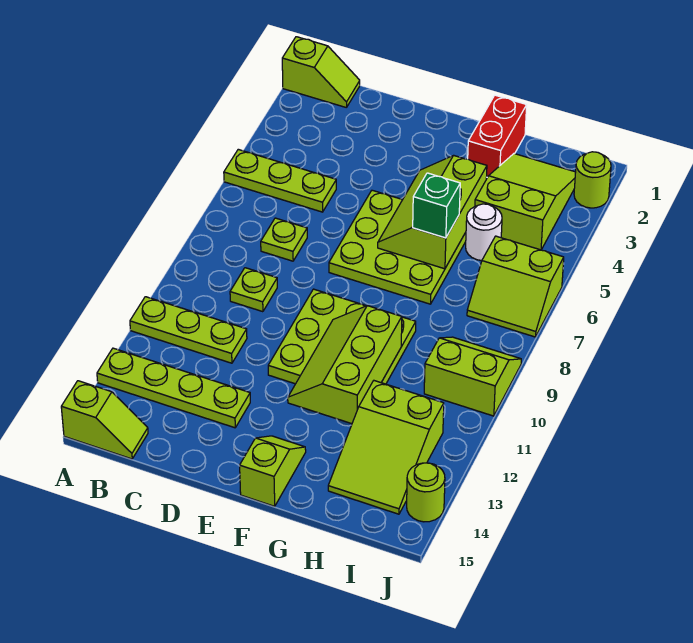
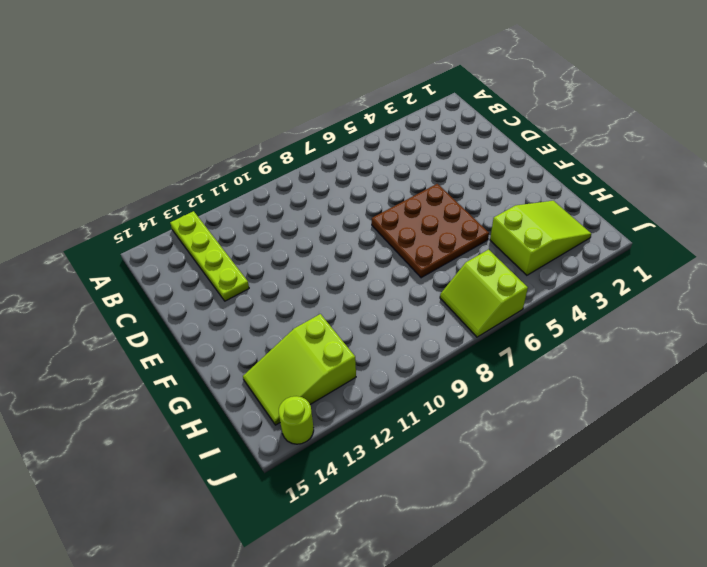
brown 3x3 plate [372,184,489,278] -> lime 3x3 plate [329,190,466,304]
none -> lime 1x2 slope [282,37,360,108]
none -> lime 1x3 plate [224,149,336,212]
none -> lime 1x3 plate [130,297,247,363]

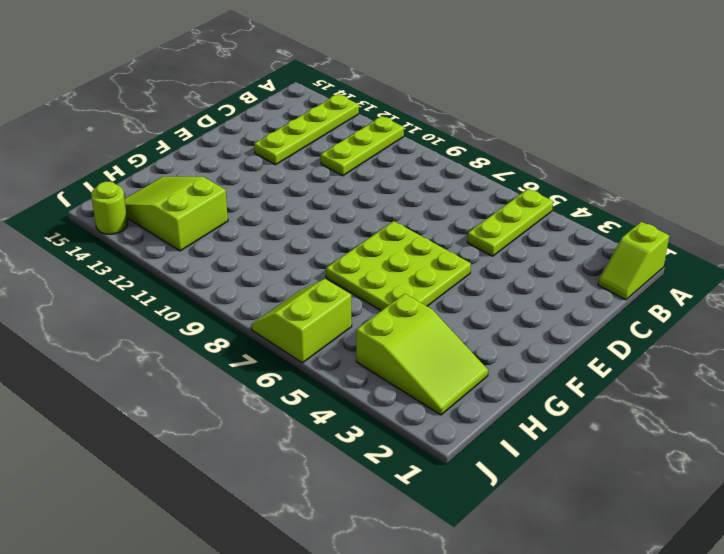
none -> lime 1x2 slope [61,381,148,459]
none -> lime 1x1 plate [261,218,307,261]
none -> lime 1x1 plate [230,268,277,312]

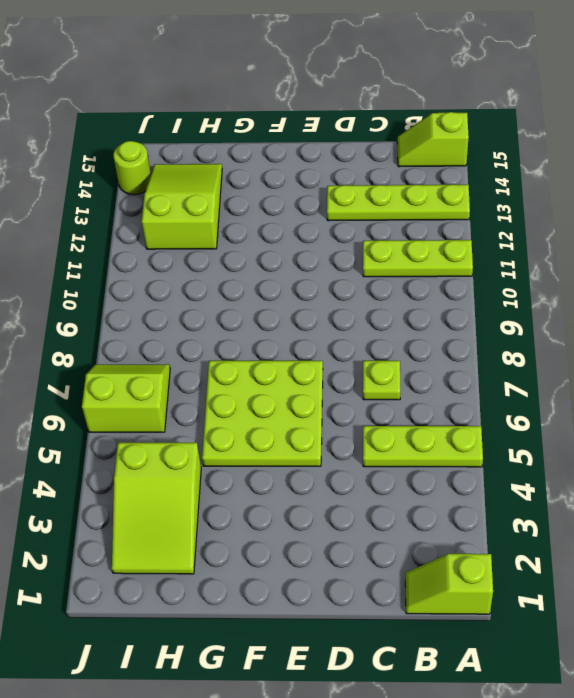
none -> lime 1x1 plate [230,268,277,312]
none -> lime 3x3 plate [268,289,416,384]
none -> lime 1x2 slope [240,436,306,506]

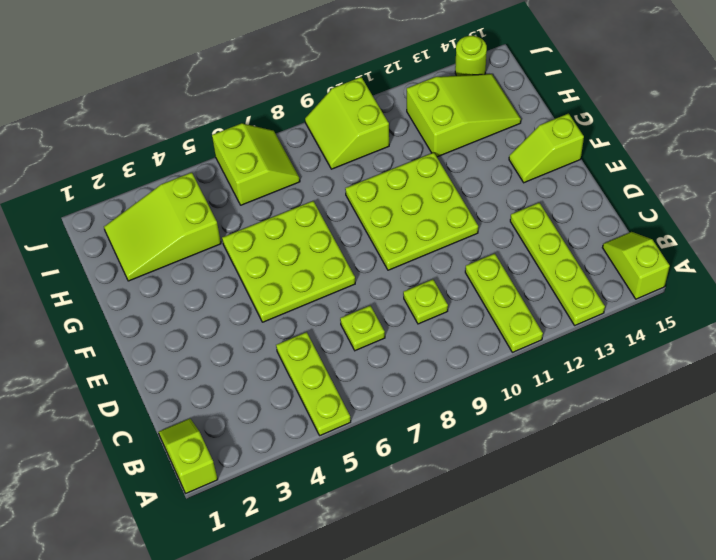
none -> red 1x2 brick [468,95,527,177]
none -> white 1x1 round brick [466,204,502,261]
none -> lime 1x1 round brick [574,152,611,208]

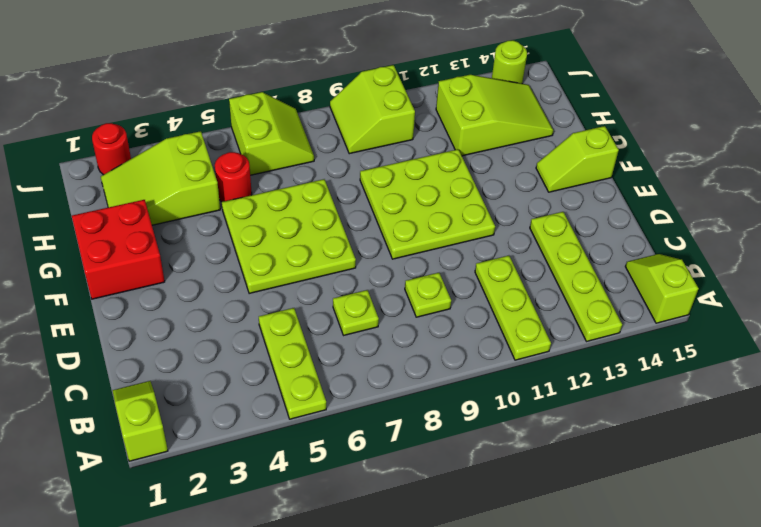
red 2x2 brick [72,200,165,299] -> red 1x2 brick [468,95,527,177]
red 1x1 round brick [215,152,252,202] -> white 1x1 round brick [466,204,502,261]
red 1x1 round brick [92,123,131,175] -> lime 1x1 round brick [574,152,611,208]
none -> lime 2x3 slope [378,155,487,269]
none -> lime 2x3 slope [288,306,402,424]
none -> green 1x1 brick [413,173,460,238]

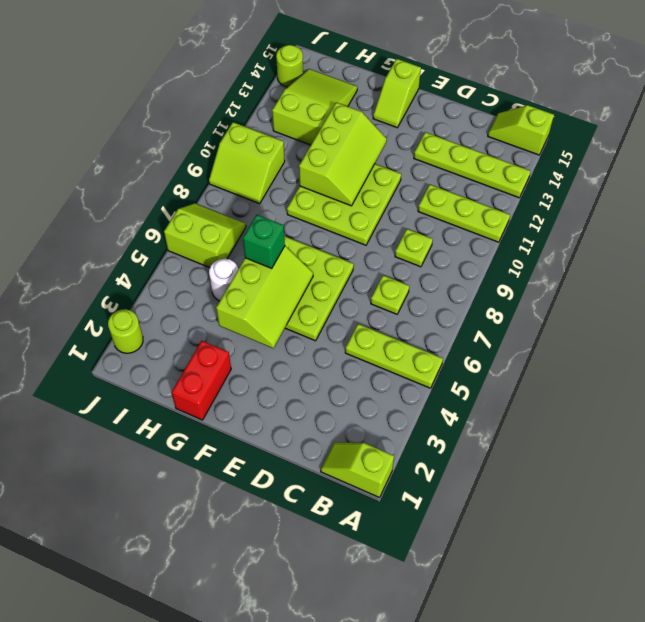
none -> lime 2x3 slope [475,154,576,250]

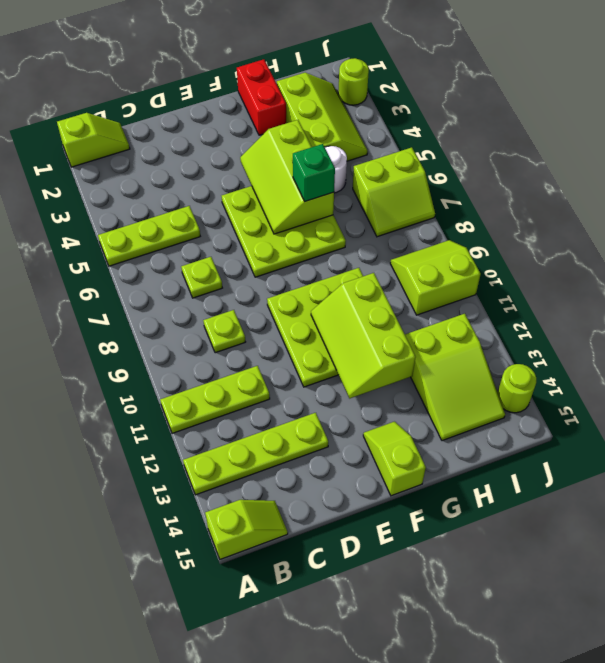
lime 2x3 slope [277,73,368,161] -> lime 2x3 slope turned to [475,154,576,250]

